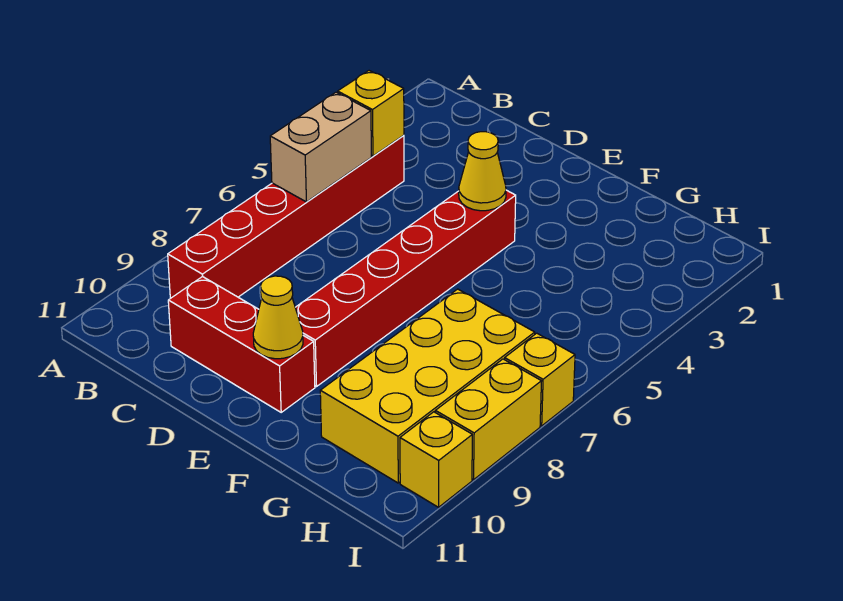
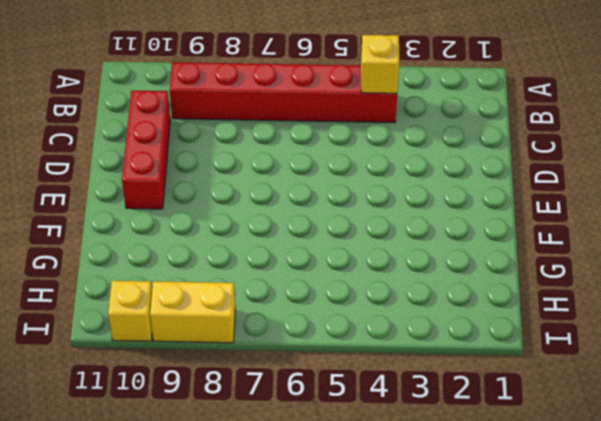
none -> red 1x6 brick [295,190,516,387]
none -> yellow 2x4 brick [320,289,535,483]

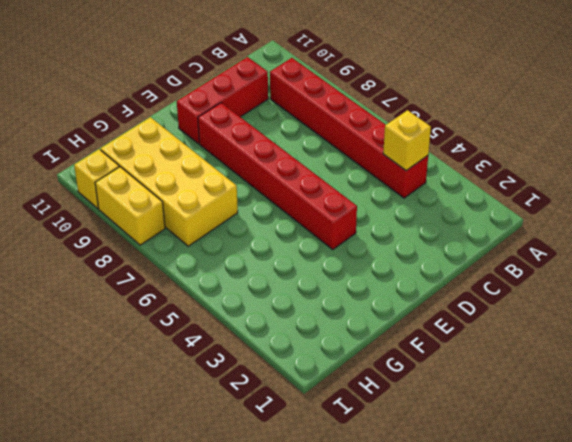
none -> yellow 1x1 brick [505,333,575,426]
none -> tan 1x2 brick [270,92,371,202]

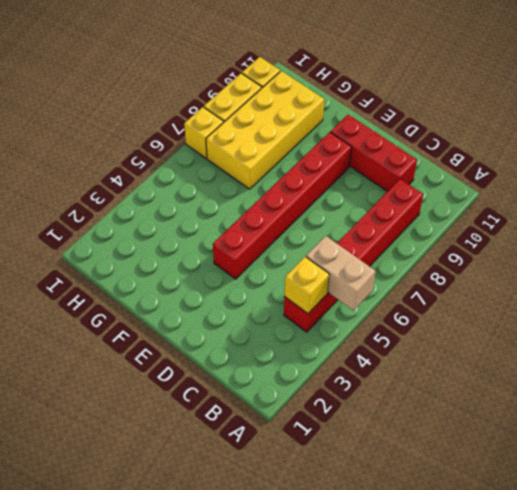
tan 1x2 brick [306,236,376,310] -> tan 1x2 brick turned to [270,92,371,202]
none -> yellow 1x1 cone [459,132,506,211]
none -> yellow 1x1 cone [253,276,303,359]

